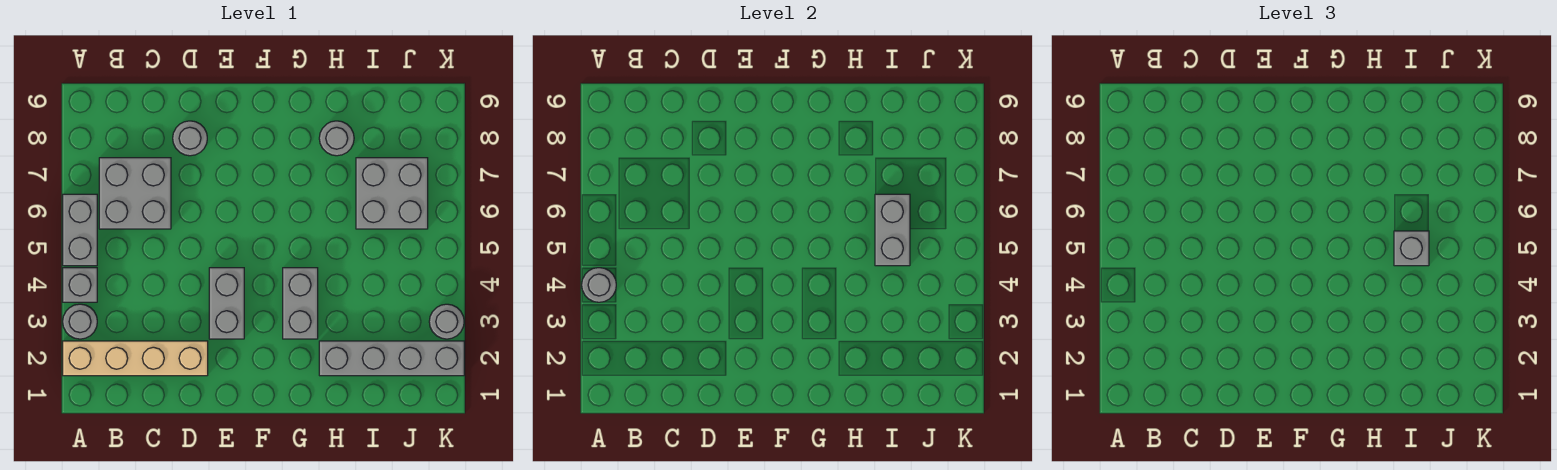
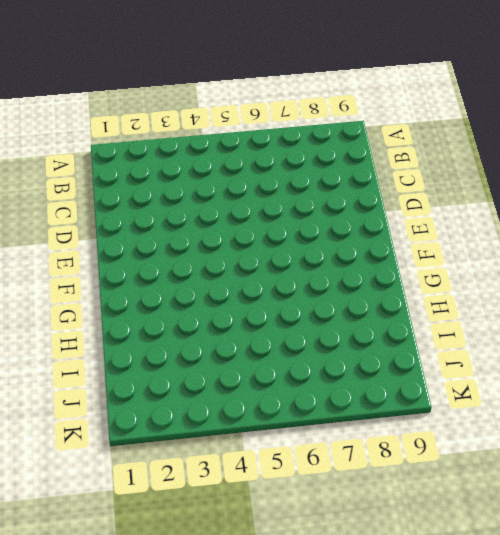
none -> tan 1x4 brick [63,341,208,376]
none -> grey 1x1 round brick [63,304,97,339]
none -> grey 1x1 brick [63,268,97,302]

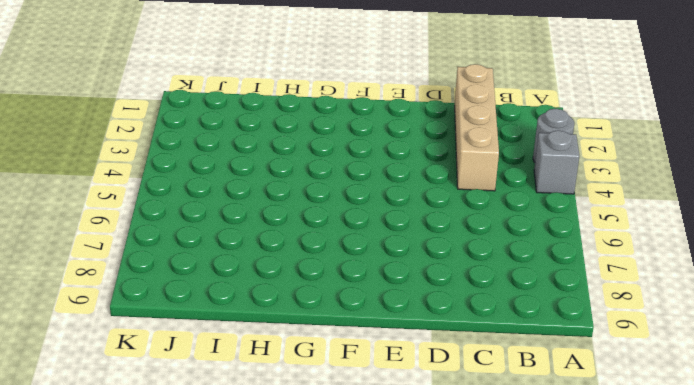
tan 1x4 brick [455,64,499,191] -> tan 1x4 brick turned to [63,341,208,376]
none -> grey 1x2 brick [63,194,97,266]
none -> grey 2x2 brick [99,158,171,229]
none -> grey 1x1 round brick [173,121,207,156]

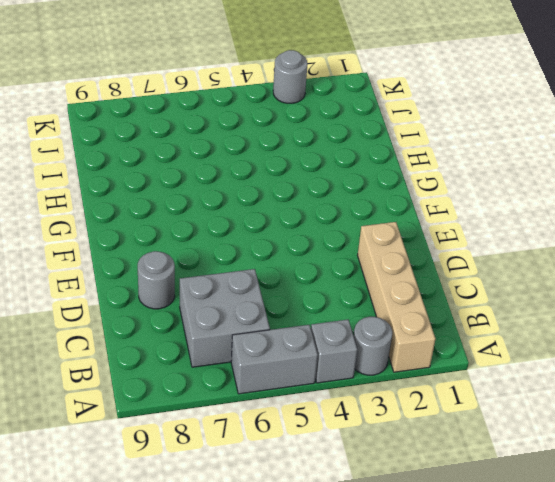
none -> grey 1x2 brick [209,268,244,339]
none -> grey 1x2 brick [283,268,318,339]
none -> grey 1x4 brick [319,341,464,376]

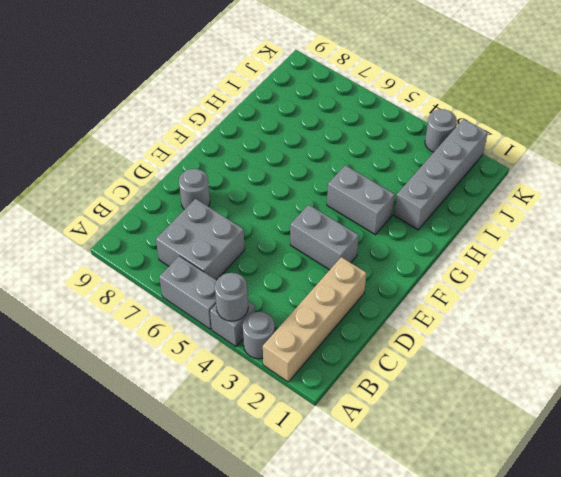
none -> grey 1x1 round brick [319,121,354,156]
none -> grey 2x2 brick [356,158,428,229]
none -> grey 1x2 brick [875,194,910,266]

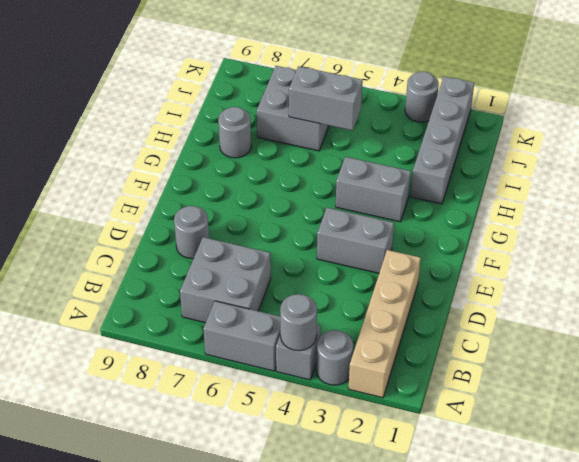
none -> grey 1x1 brick [1394,231,1429,266]

